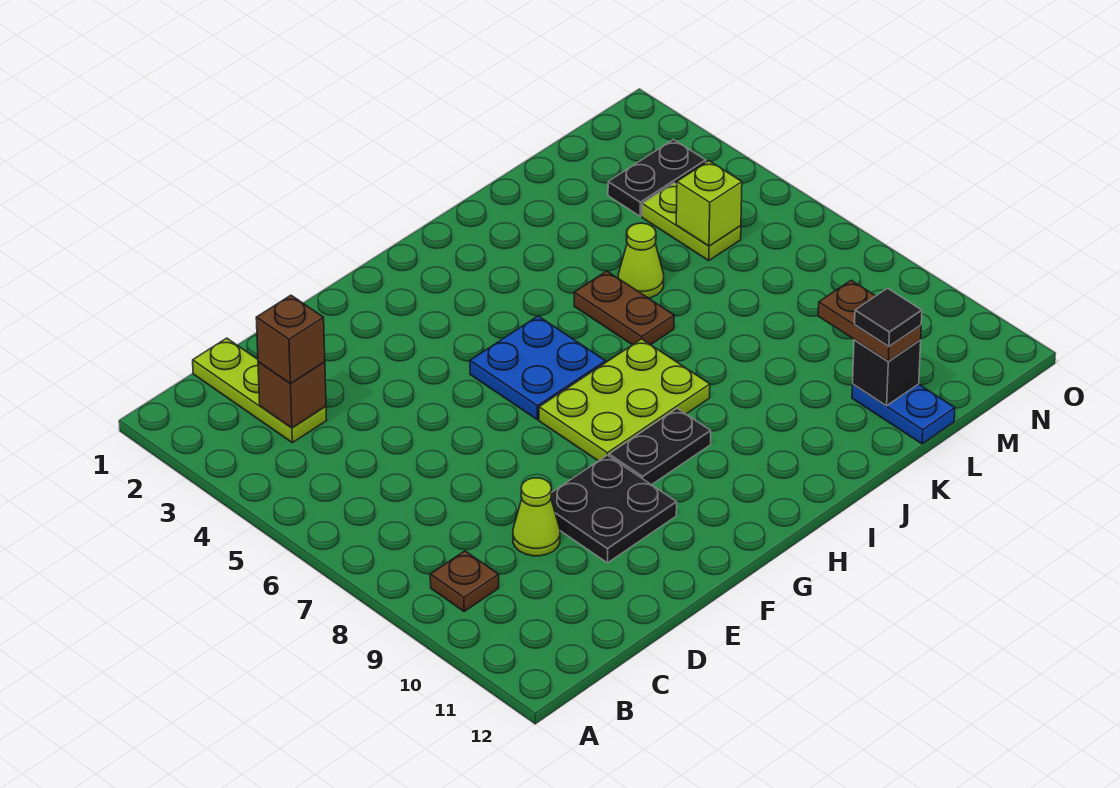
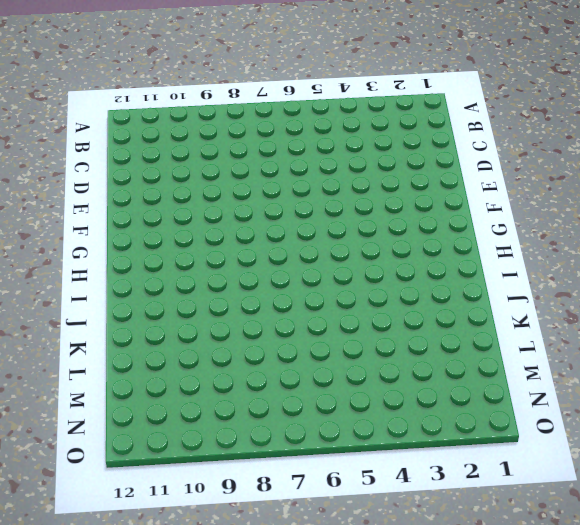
none -> brown 1x1 plate [430,551,499,611]
none -> lime 1x3 plate [193,338,327,443]
none -> lime 1x1 cone [513,478,560,556]

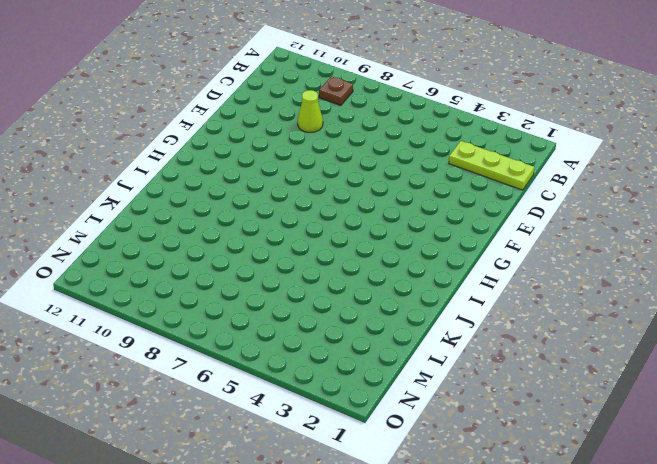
none -> black 2x2 plate [551,455,677,563]
none -> blue 2x2 plate [470,316,605,420]
none -> lime 2x3 plate [539,339,710,461]

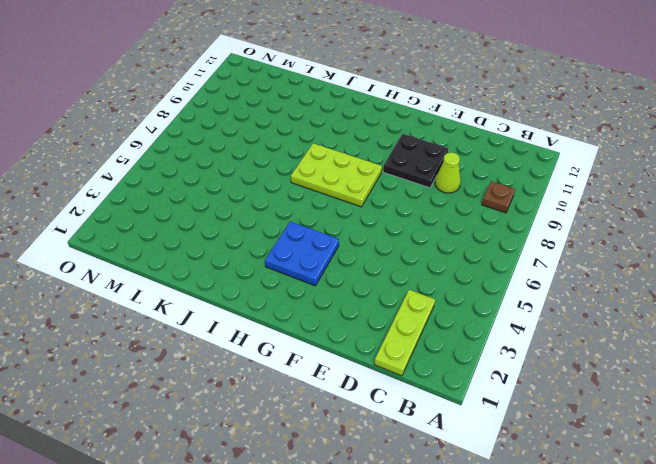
blue 2x2 plate [265,222,339,286] -> blue 2x2 plate moved to [470,316,605,420]
none -> black 1x2 plate [609,408,711,485]
none -> brown 1x2 plate [574,271,674,345]
none -> lime 1x1 cone [618,223,664,298]

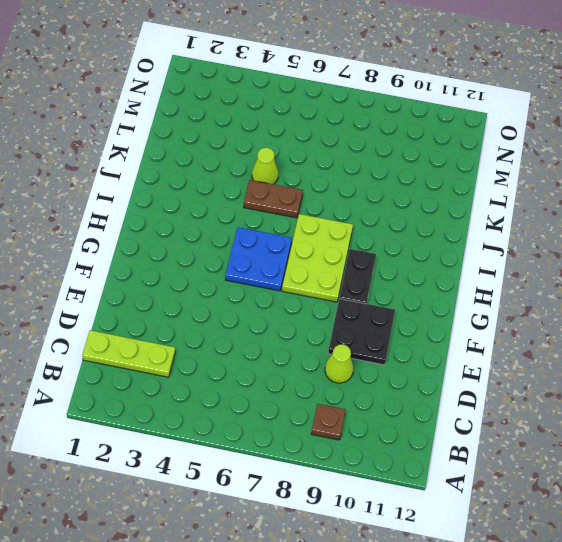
none -> blue 1x2 plate [852,384,955,444]
none -> black 1x2 plate [608,140,706,216]
none -> lime 1x2 plate [642,183,741,260]

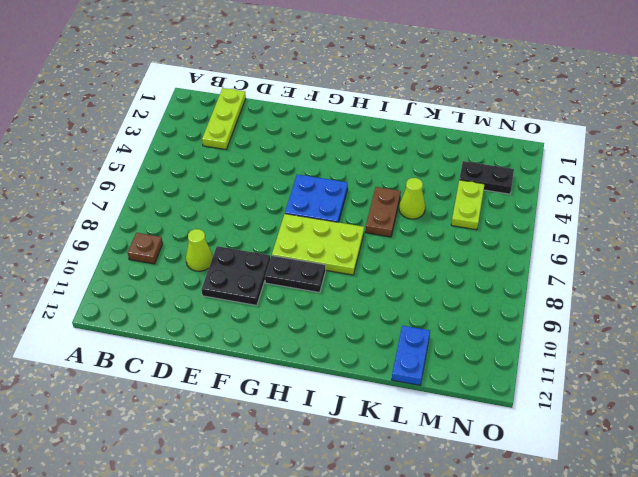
none -> brown 1x1 brick [258,362,326,428]
none -> black 1x1 brick [853,340,921,406]
none -> lime 1x1 brick [676,161,742,246]

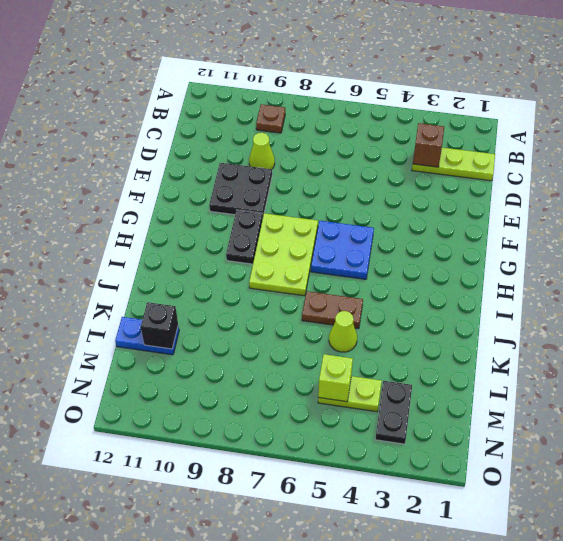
none -> brown 1x1 brick [256,295,325,384]
none -> brown 1x2 plate [818,280,921,361]
none -> black 1x1 tile [855,288,922,346]

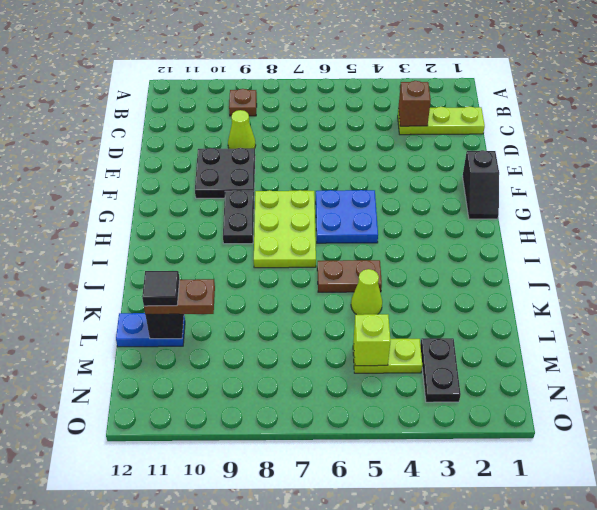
black 1x2 slope [463,150,499,219] -> none
none -> brown 1x1 brick [256,295,325,384]

